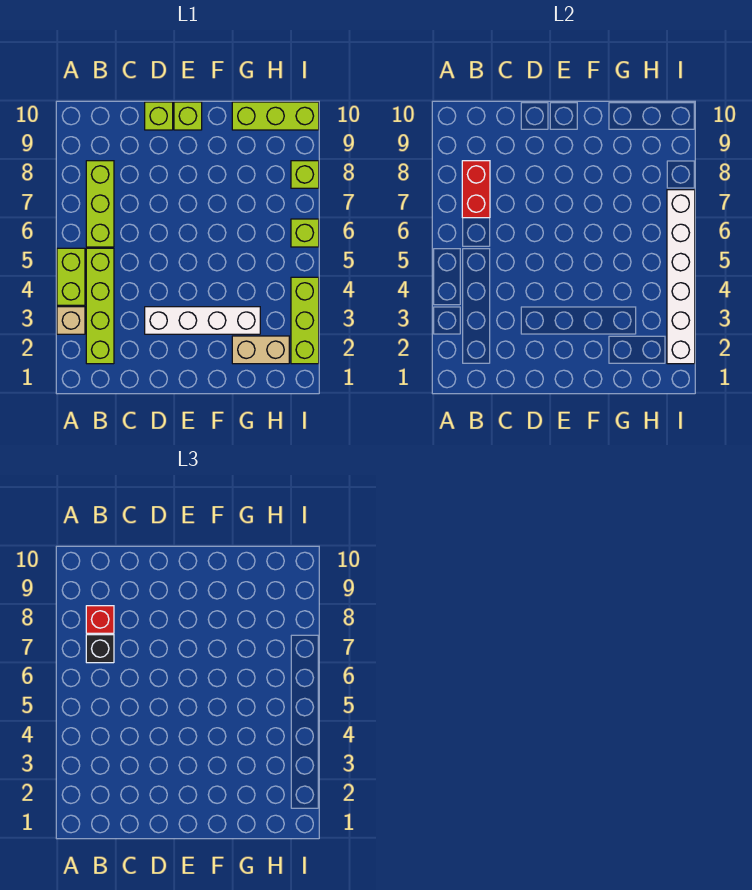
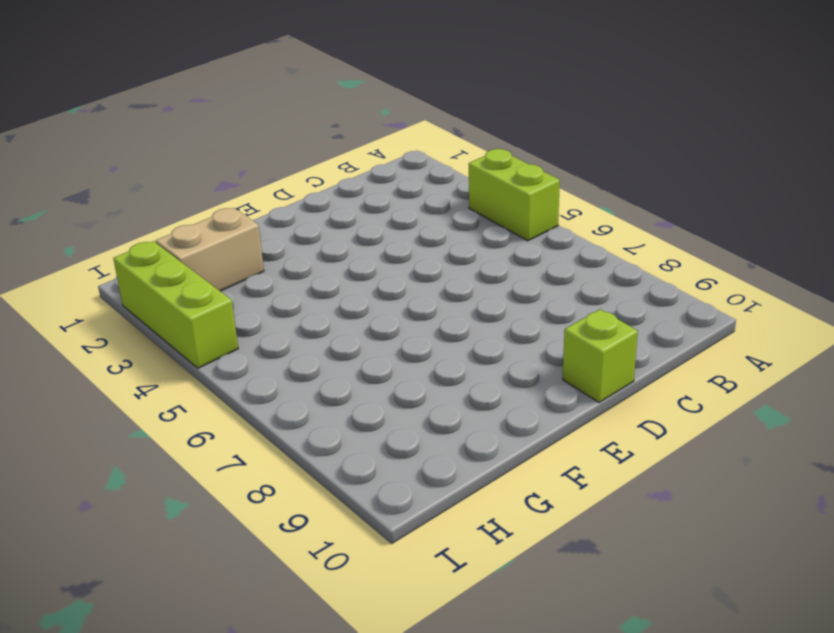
none -> tan 1x1 brick [57,307,85,334]
none -> lime 1x4 brick [86,248,114,364]
none -> lime 1x3 brick [86,161,114,247]

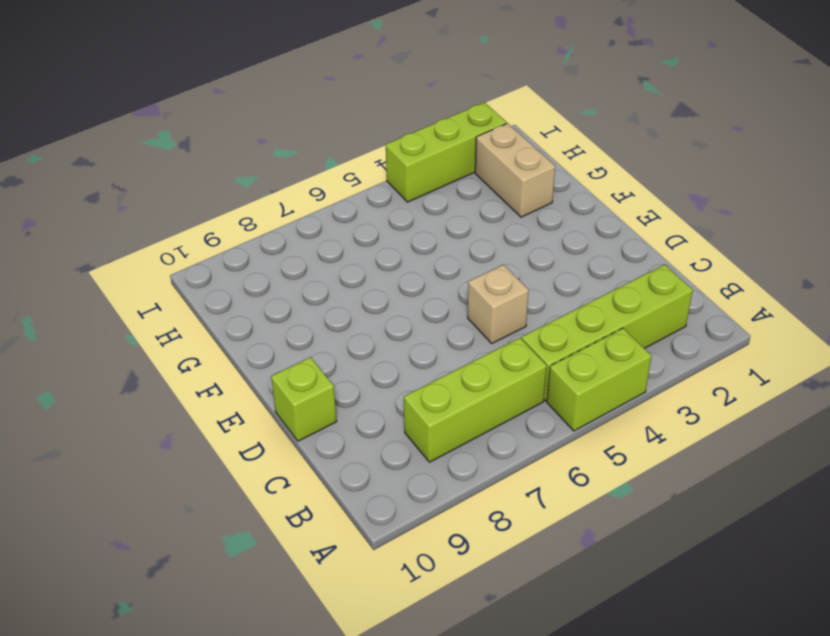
tan 1x1 brick [468,265,529,343] -> tan 1x1 brick moved to [57,307,85,334]
none -> white 1x4 brick [145,307,260,334]
none -> lime 1x1 brick [174,102,202,130]
none -> lime 1x3 brick [232,102,319,130]

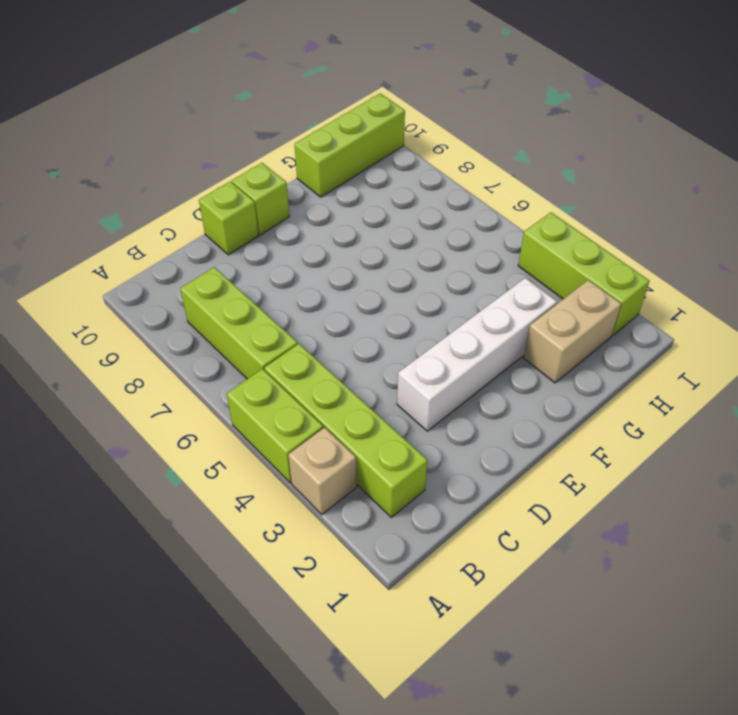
none -> lime 1x1 brick [291,219,319,247]
none -> lime 1x1 brick [291,161,319,188]
none -> red 1x2 brick [462,161,490,218]

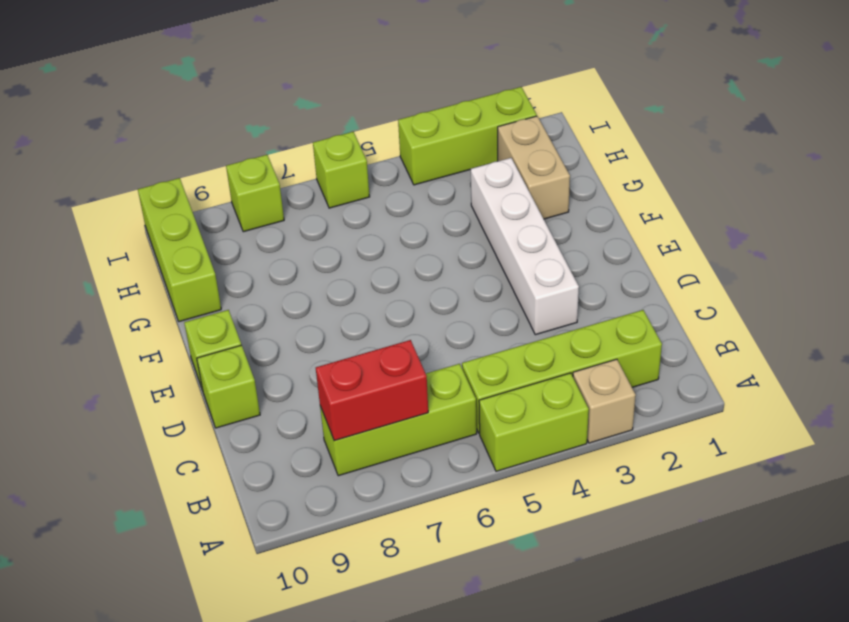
none -> white 1x6 brick [667,190,695,364]
none -> black 1x1 brick [86,635,114,663]
none -> red 1x1 brick [86,606,114,633]

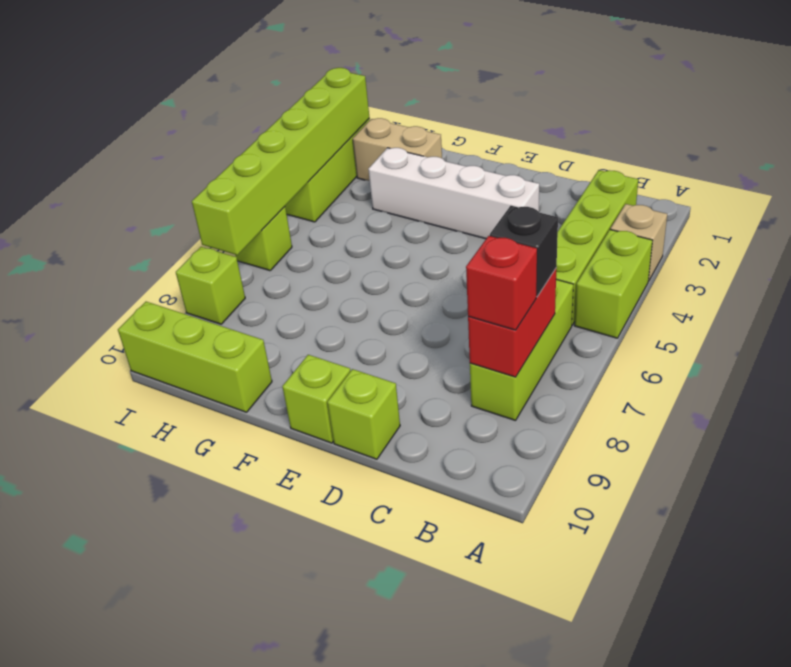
lime 1x6 brick [192,68,369,255] -> white 1x6 brick [667,190,695,364]

